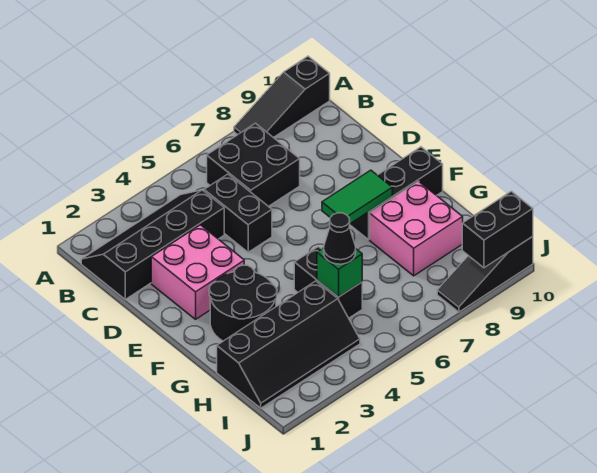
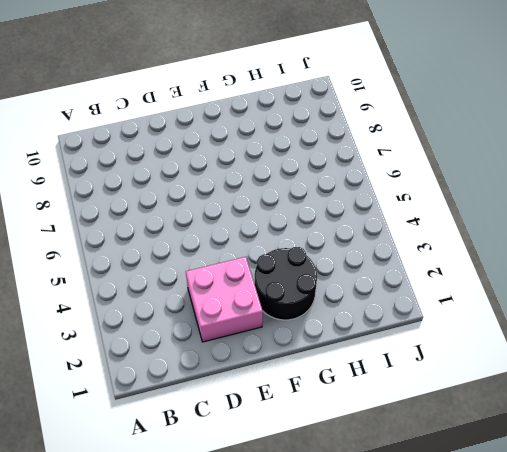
none -> black 1x3 slope [234,56,330,138]
none -> black 2x4 slope [81,190,224,299]
none -> black 2x2 brick [207,123,300,206]

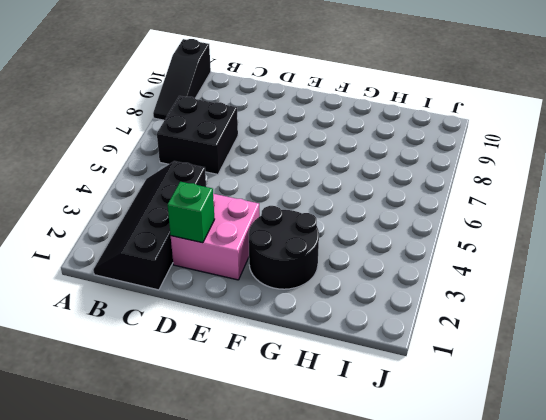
green 1x1 brick [168,182,214,243] -> green 1x1 brick moved to [317,248,362,297]
none -> black 1x2 brick [204,174,272,252]
none -> black 1x3 brick [350,147,443,240]
none -> black 1x2 brick [294,247,362,318]

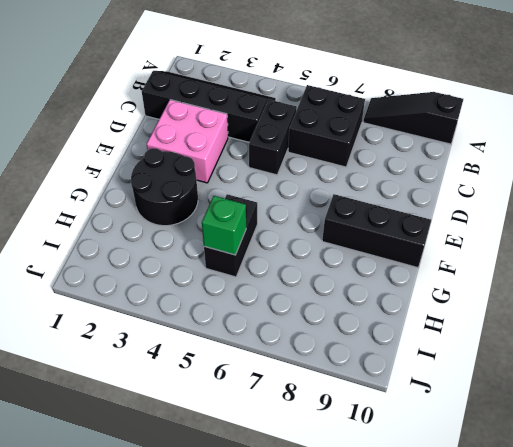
none -> pink 2x2 brick [370,181,463,276]
none -> black 2x4 slope [217,281,360,408]
none -> black 1x3 slope [437,237,533,312]

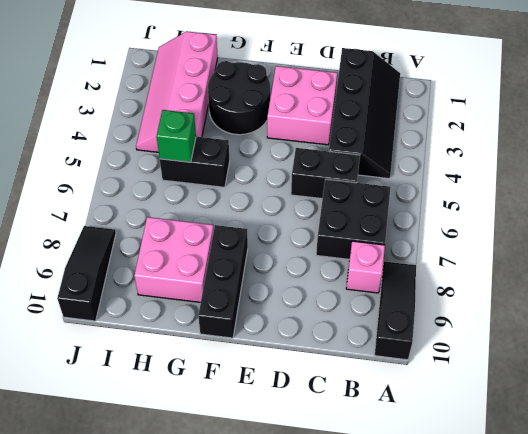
pink 1x1 brick [346,241,385,293] -> none
pink 2x4 slope [136,31,218,152] -> black 2x4 slope [217,281,360,408]
none -> green 1x2 tile [322,170,392,224]
none -> black 1x2 brick [462,191,533,268]
none -> black 1x1 cone [324,213,356,264]

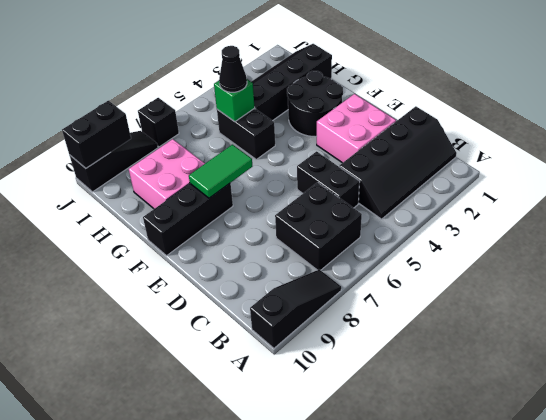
black 1x1 brick [138,98,179,147] -> none

